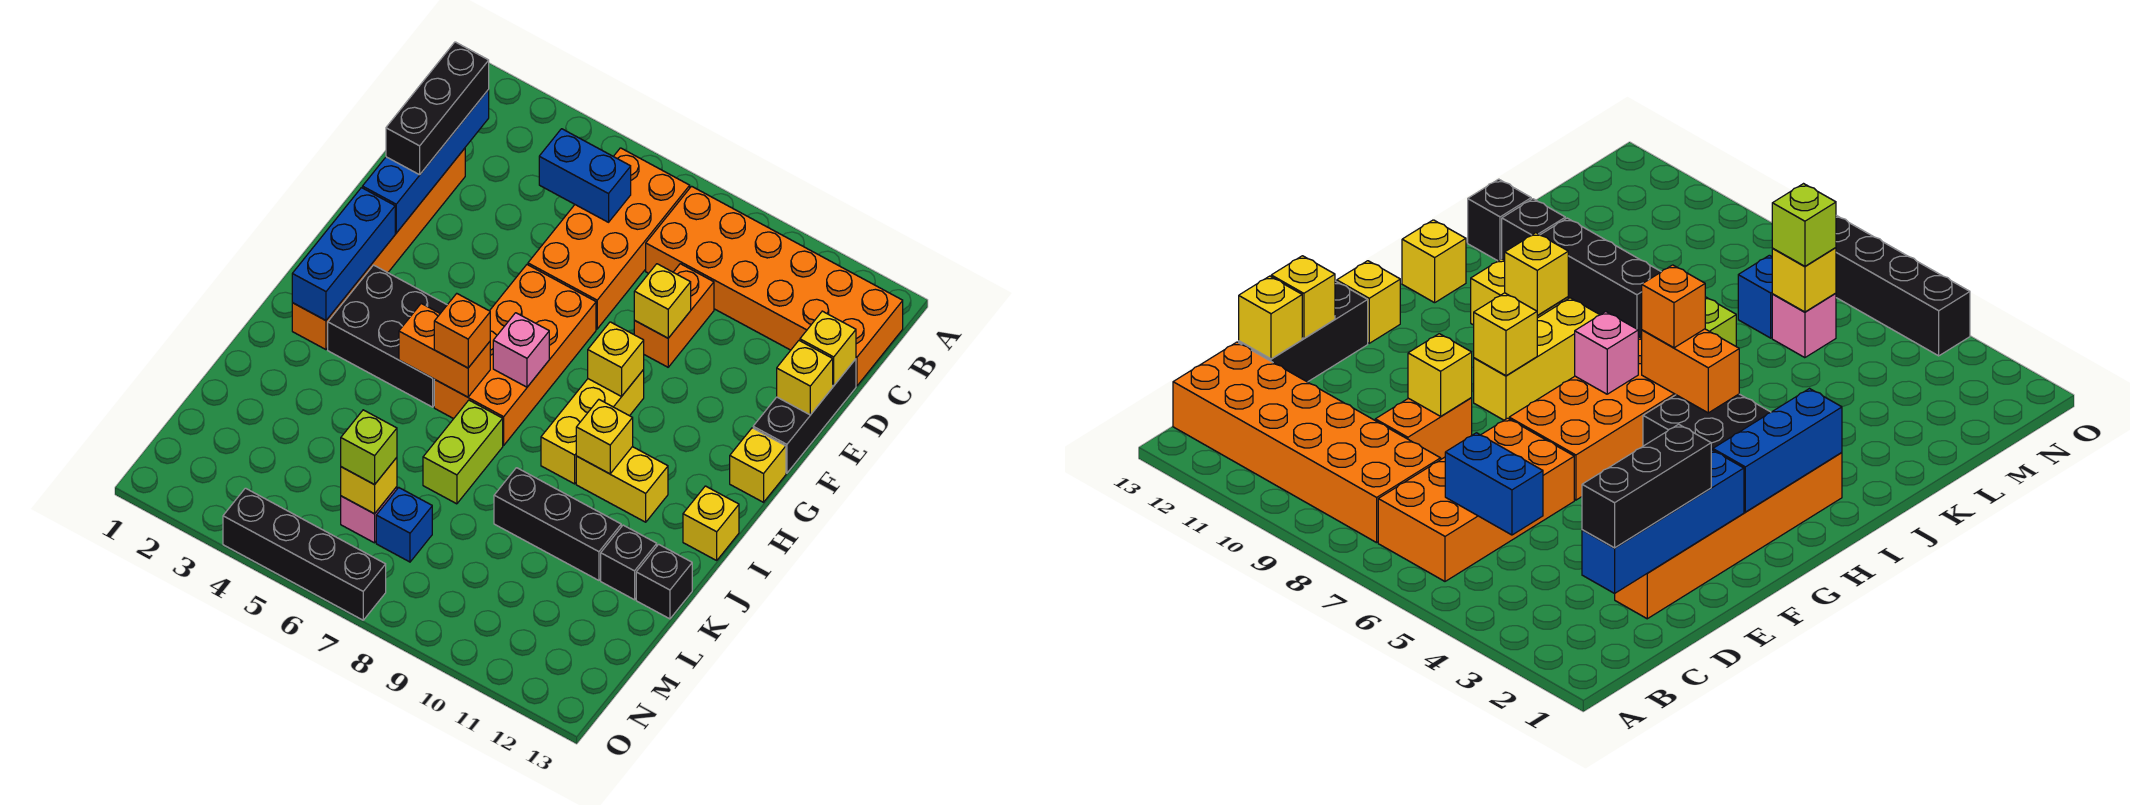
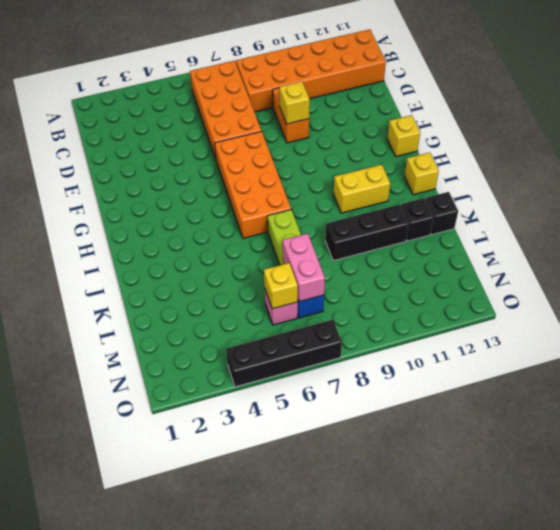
pink 1x2 brick [283,234,325,302] -> none
none -> orange 1x6 brick [292,148,465,350]
none -> black 1x3 brick [753,359,856,473]
none -> yellow 1x3 brick [541,370,644,484]
none -> black 2x3 brick [328,265,447,407]

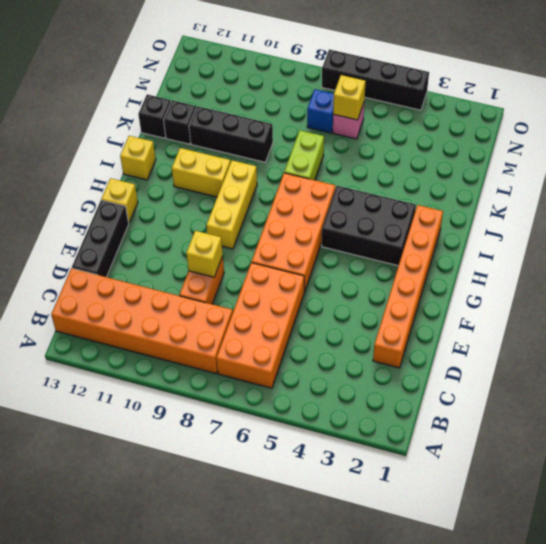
none -> blue 1x4 brick [362,90,489,233]
none -> blue 1x2 brick [539,129,631,222]
none -> yellow 1x1 brick [800,311,856,386]
none -> yellow 1x1 brick [777,341,833,415]

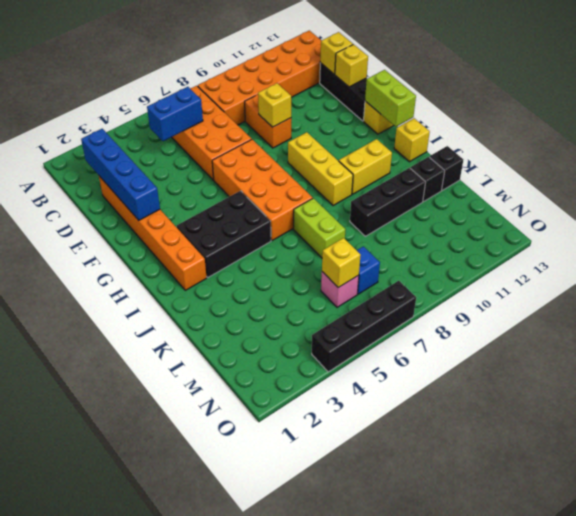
lime 1x2 brick [365,70,416,127] -> none
none -> blue 1x3 brick [292,188,395,320]
none -> yellow 1x1 brick [588,322,644,396]
none -> pink 1x1 brick [493,313,549,387]
none -> orange 1x2 brick [399,303,490,397]

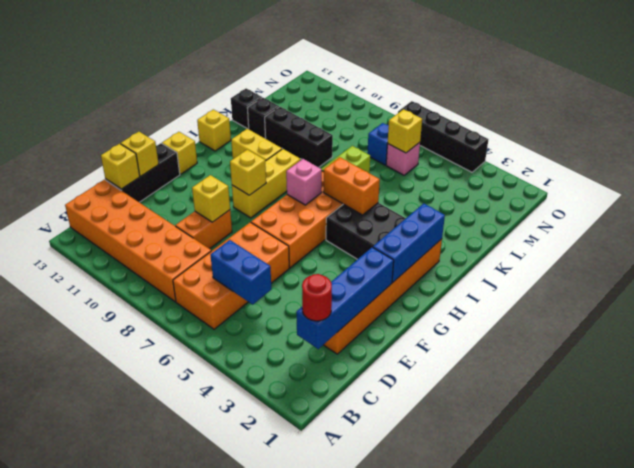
red 1x1 round brick [302,274,332,321] -> black 1x3 brick [386,42,489,175]
none -> yellow 1x1 brick [576,400,633,474]
none -> orange 1x1 brick [434,294,490,368]
none -> lime 1x1 brick [341,410,397,485]

